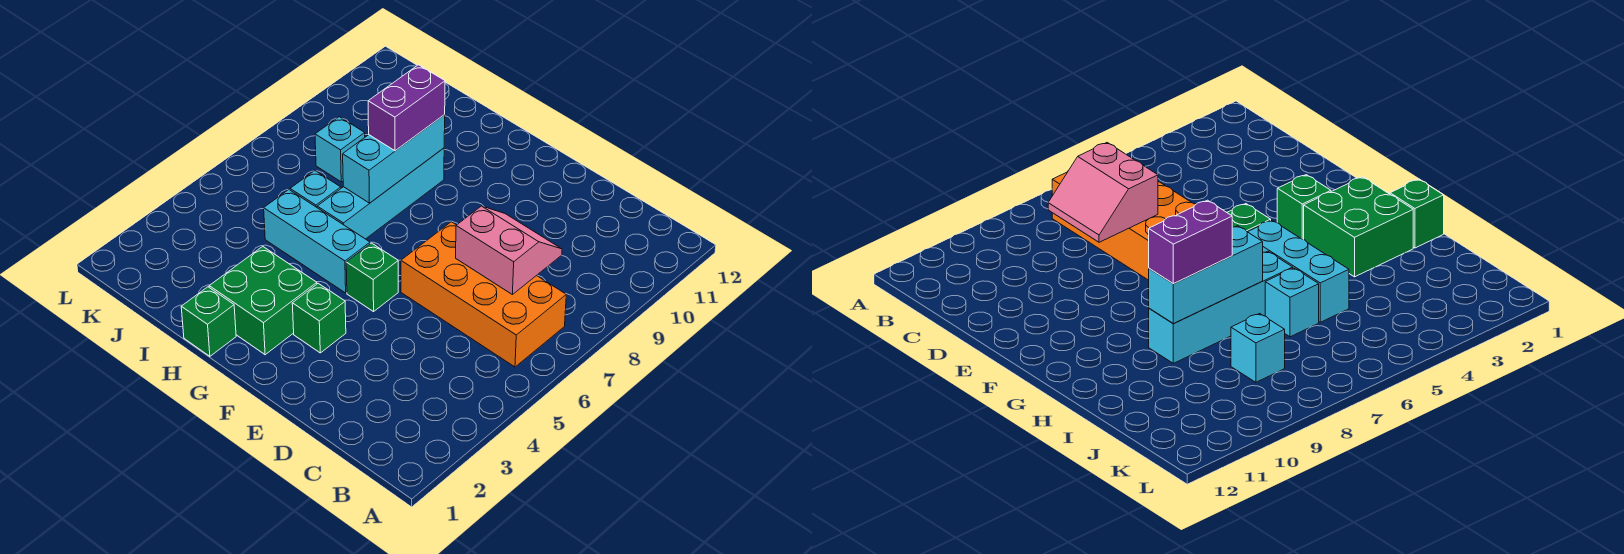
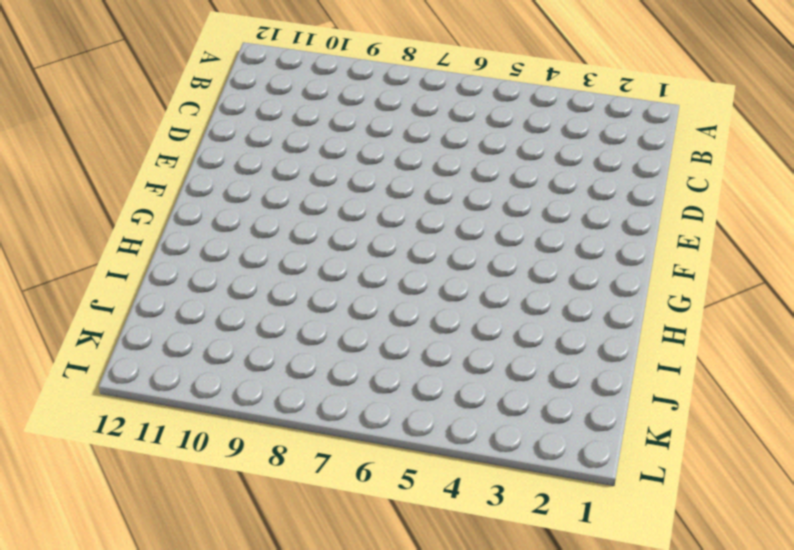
none -> orange 2x4 brick [401,222,566,367]
none -> green 1x1 brick [292,283,346,353]
none -> green 1x1 brick [346,243,398,312]

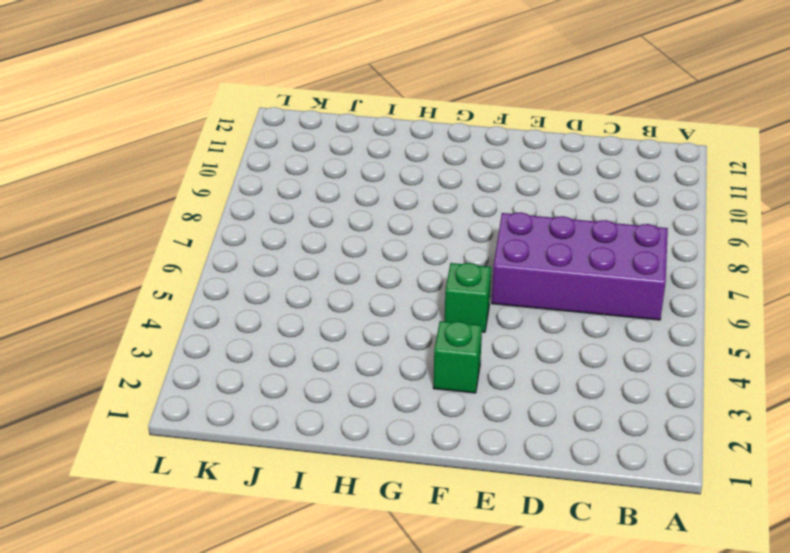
purple 2x4 brick [492,212,668,320] -> orange 2x4 brick [401,222,566,367]
none -> green 2x2 brick [209,246,317,355]
none -> cyan 1x3 brick [264,190,370,293]
none -> green 1x1 brick [181,287,236,356]

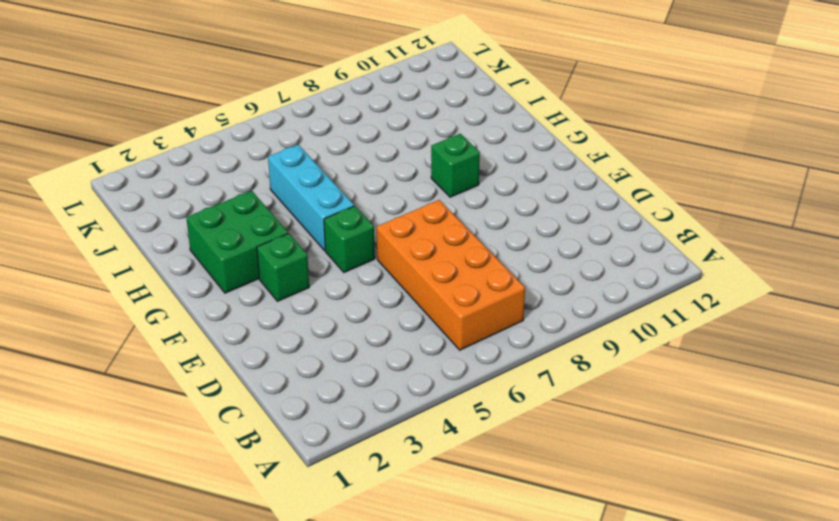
green 1x1 brick [431,134,480,197] -> green 1x1 brick moved to [181,287,236,356]
none -> cyan 1x4 brick [317,148,444,239]
none -> cyan 1x1 brick [290,171,341,207]
none -> cyan 1x1 brick [315,117,365,182]

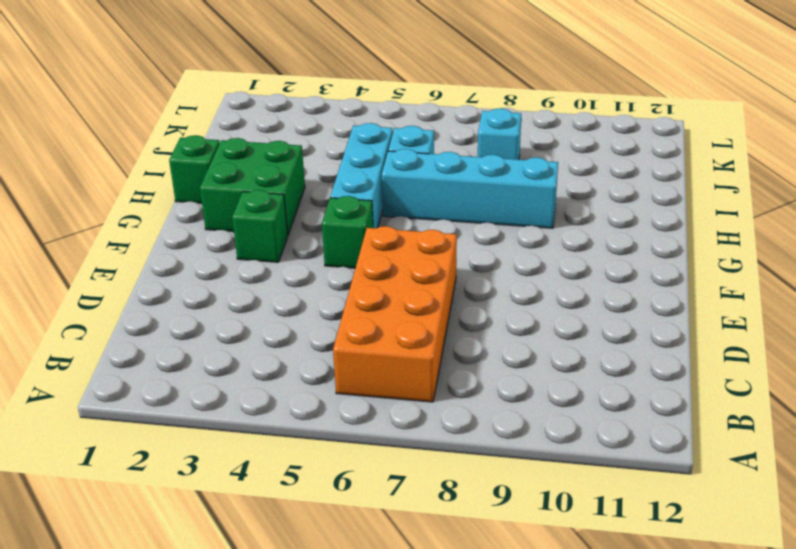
none -> pink 2x2 slope [456,206,562,294]
none -> cyan 1x3 brick [343,115,445,203]
none -> purple 1x2 brick [368,65,445,151]

